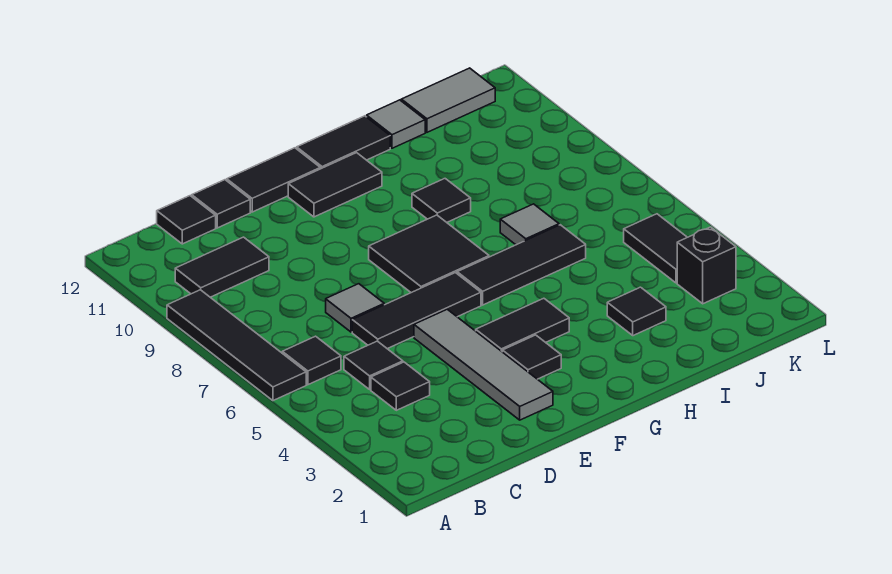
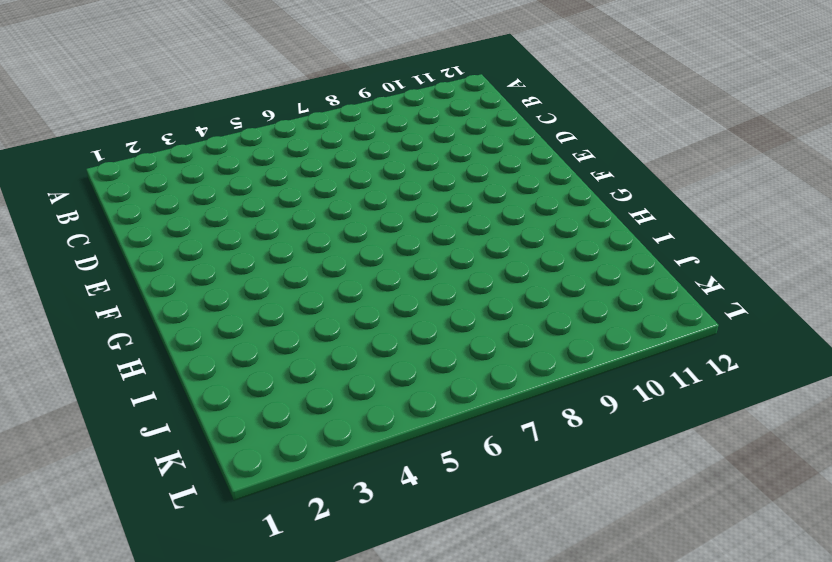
none -> black 1x4 tile [167,290,306,401]
none -> black 1x1 tile [282,336,341,385]
none -> black 1x2 tile [175,237,269,297]

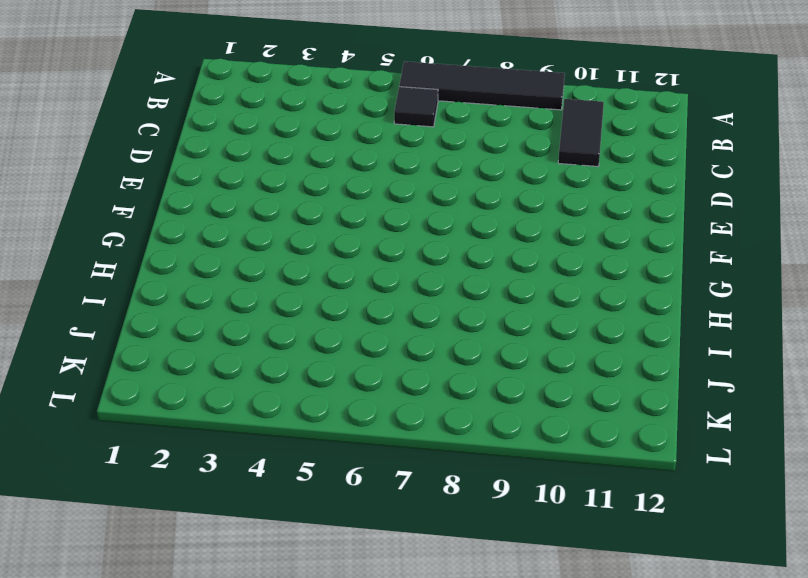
none -> black 1x1 tile [371,362,430,410]
none -> black 1x1 tile [344,341,403,389]
none -> black 1x1 tile [157,196,216,244]

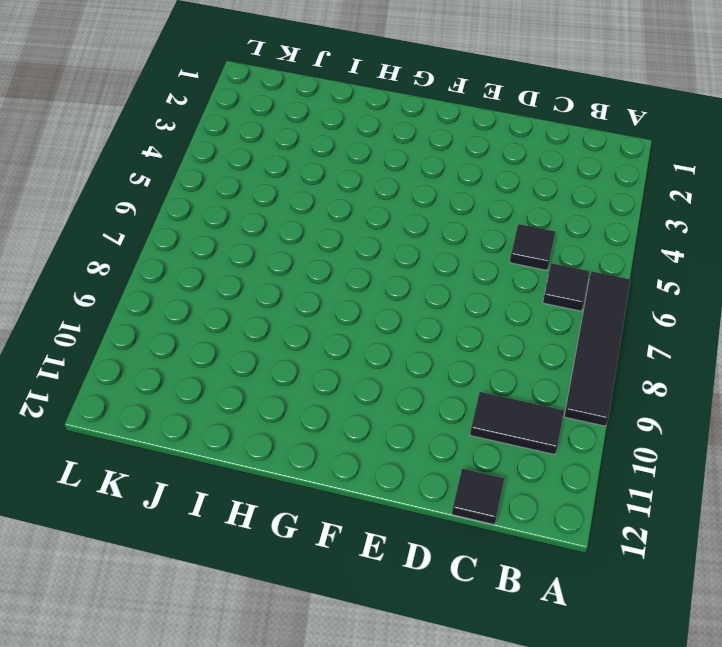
none -> black 1x1 tile [371,362,430,410]
none -> black 1x3 tile [352,273,481,349]
none -> grey 1x1 tile [326,284,384,332]

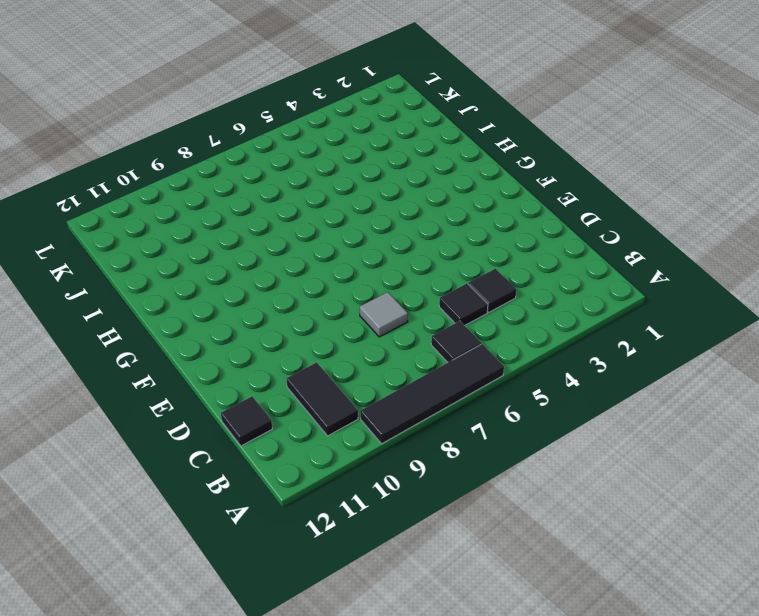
none -> black 1x3 tile [352,273,481,349]
none -> black 1x1 tile [192,180,250,228]
none -> grey 1x4 tile [414,309,553,420]

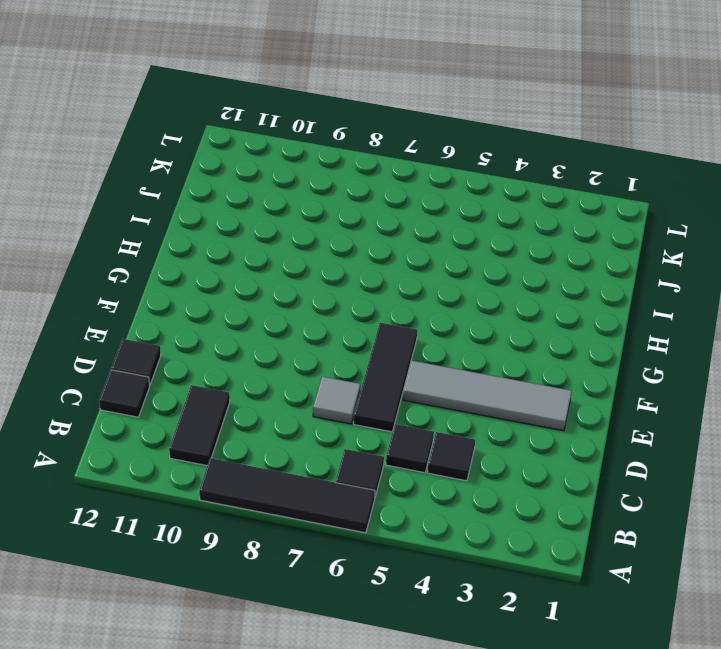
none -> black 1x2 tile [227,148,320,212]
none -> black 1x1 tile [502,335,561,379]
none -> black 1x2 tile [476,298,569,351]

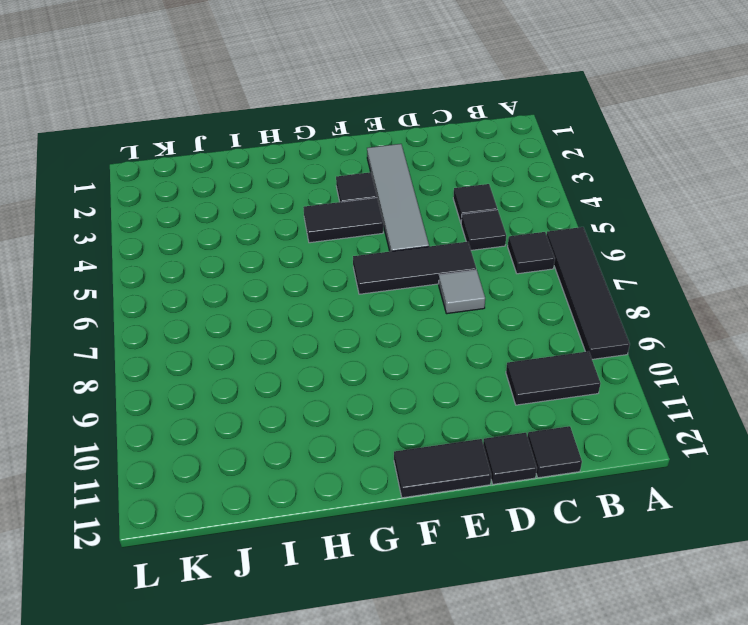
none -> black 2x2 tile [369,215,489,293]
none -> black 1x2 tile [288,153,382,217]
none -> black 1x3 tile [457,225,586,305]

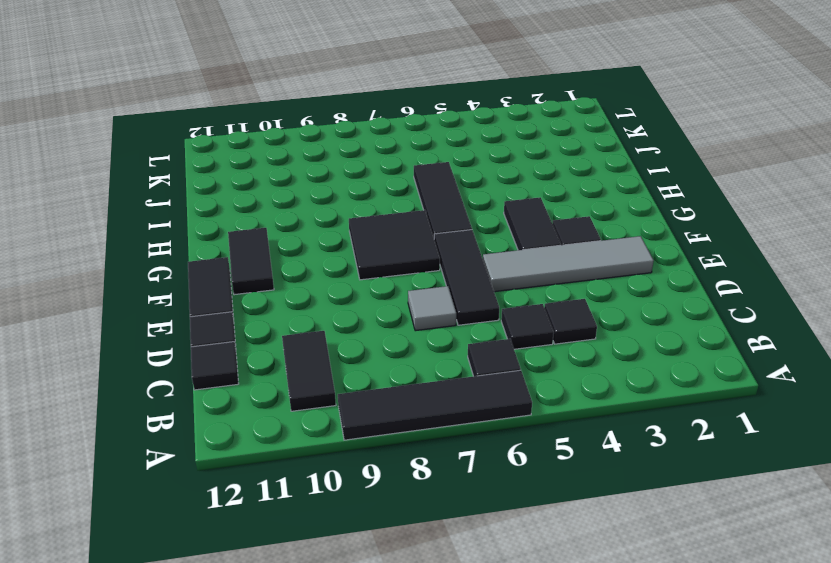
none -> black 1x2 tile [297,116,390,169]
none -> black 1x1 tile [412,179,471,222]
none -> black 1x1 tile [607,287,666,336]

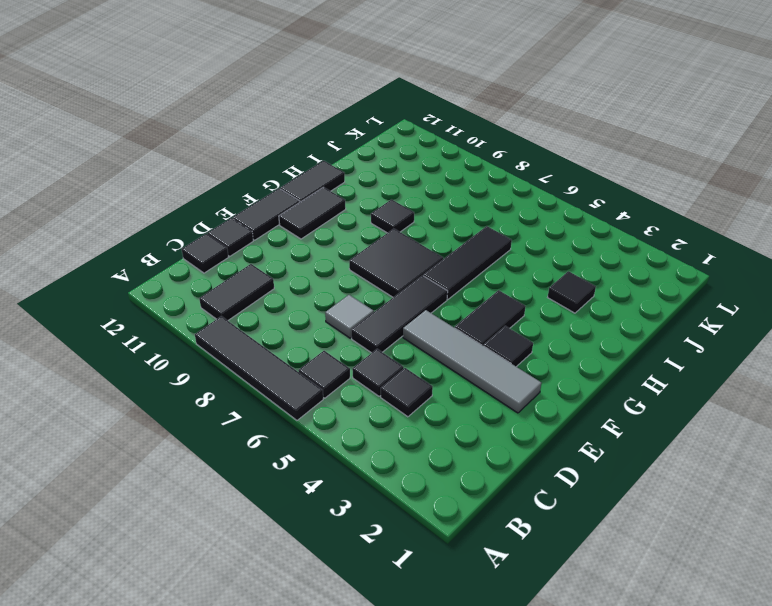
none -> grey 1x1 tile [500,204,559,245]
none -> grey 1x1 tile [367,100,425,148]
none -> grey 1x2 tile [401,68,495,132]

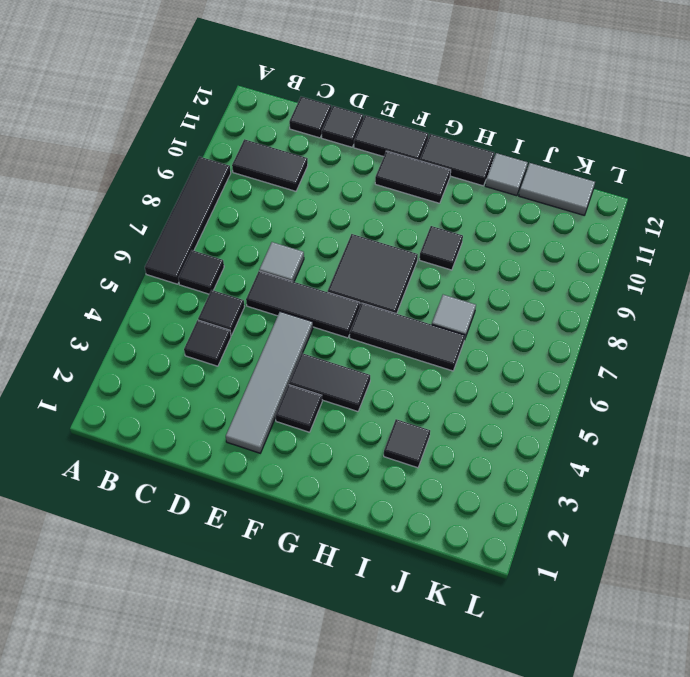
none -> black 1x1 brick [677,227,736,304]
none -> black 1x2 tile [624,214,687,283]

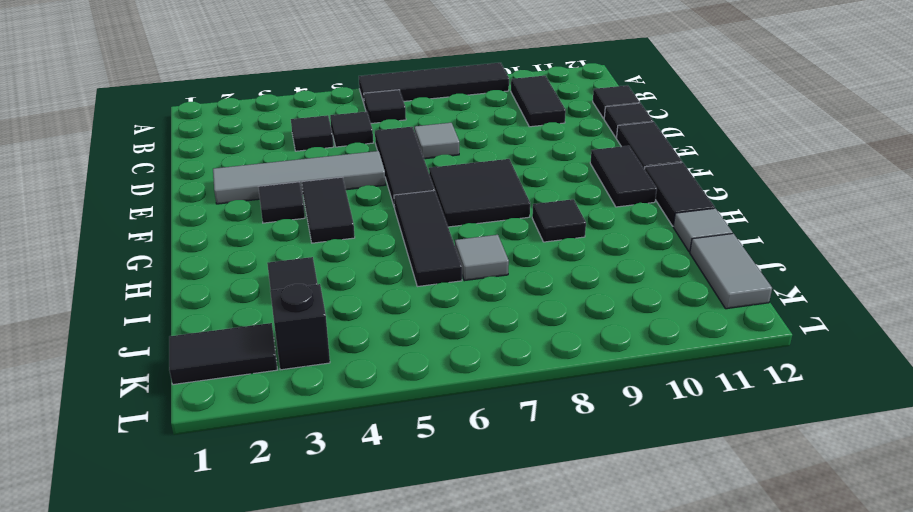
black 1x2 tile [169,323,277,385] -> black 1x2 tile moved to [624,214,687,283]

